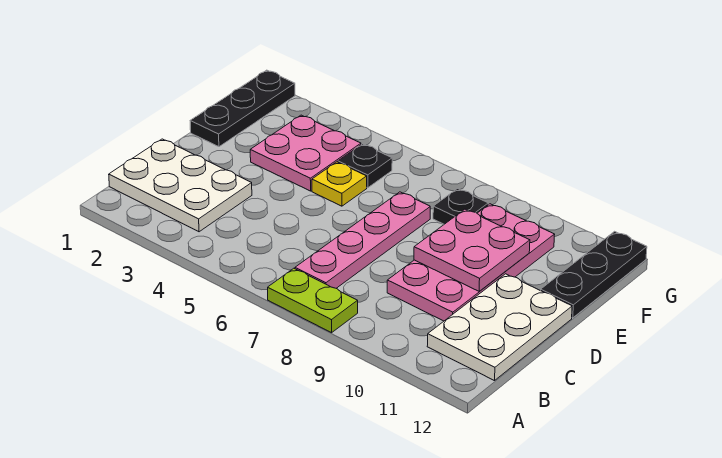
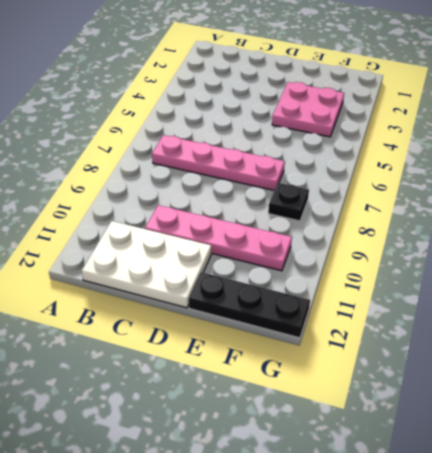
pink 1x4 plate [145,205,292,271] -> pink 2x4 plate [387,204,555,321]
none -> lime 1x2 plate [268,268,358,333]
none -> white 2x3 plate [109,139,252,232]
none -> black 1x3 plate [190,70,295,147]

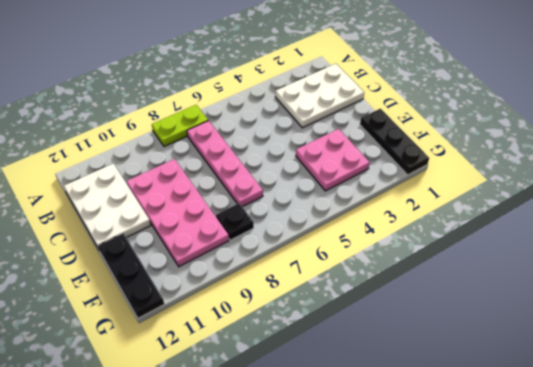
none -> yellow 1x1 plate [312,162,367,206]
none -> black 1x1 plate [338,144,392,188]
none -> pink 2x2 plate [414,209,530,291]

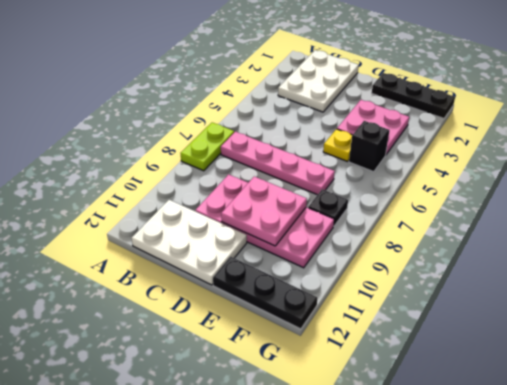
black 1x1 brick [349,121,390,172] -> black 1x1 plate [338,144,392,188]

